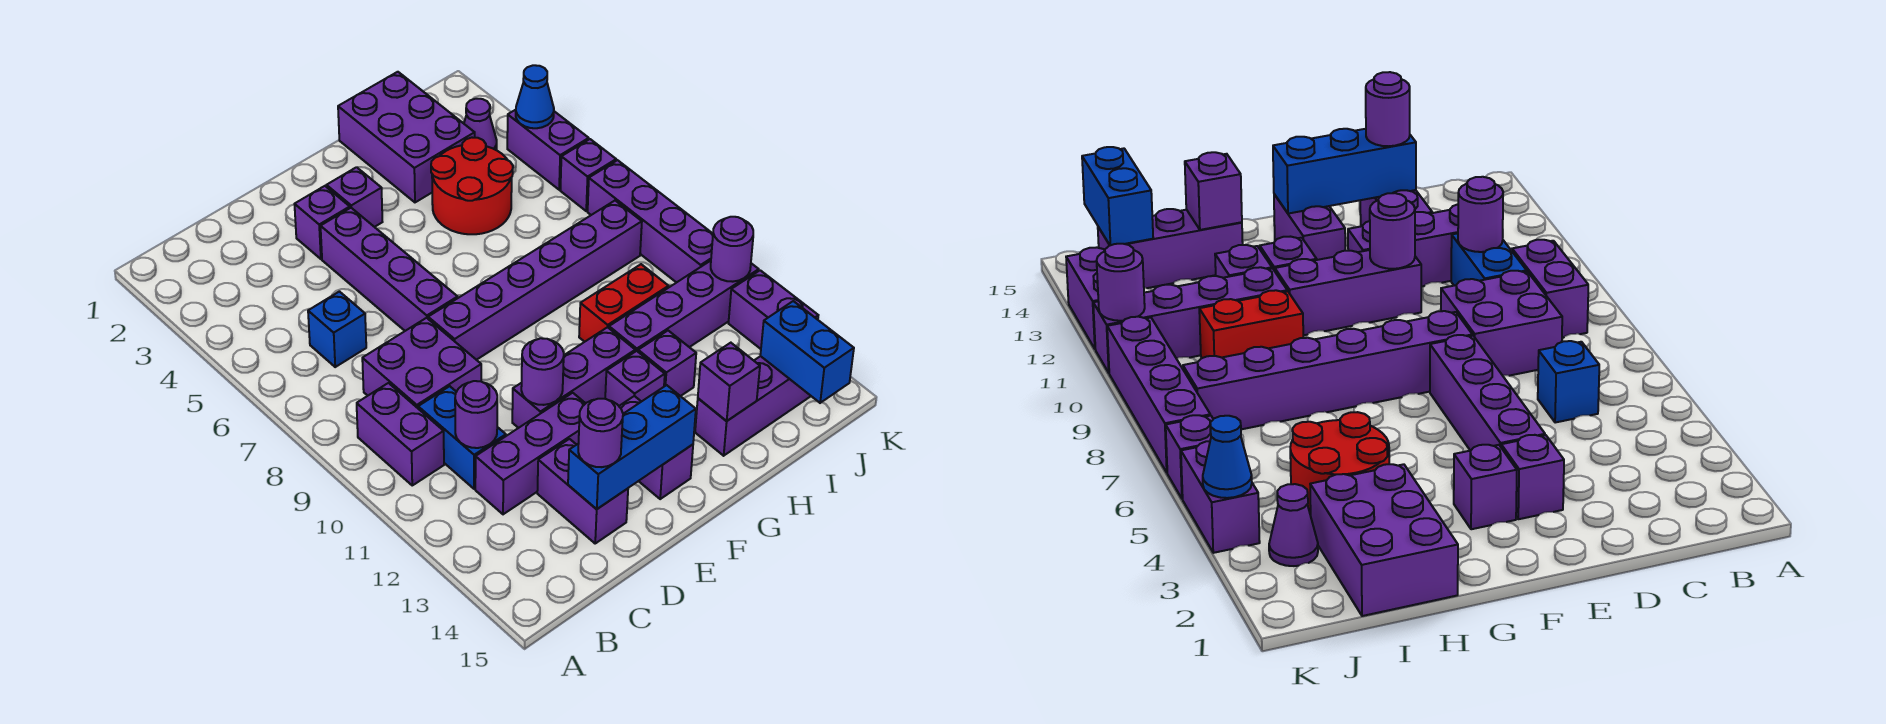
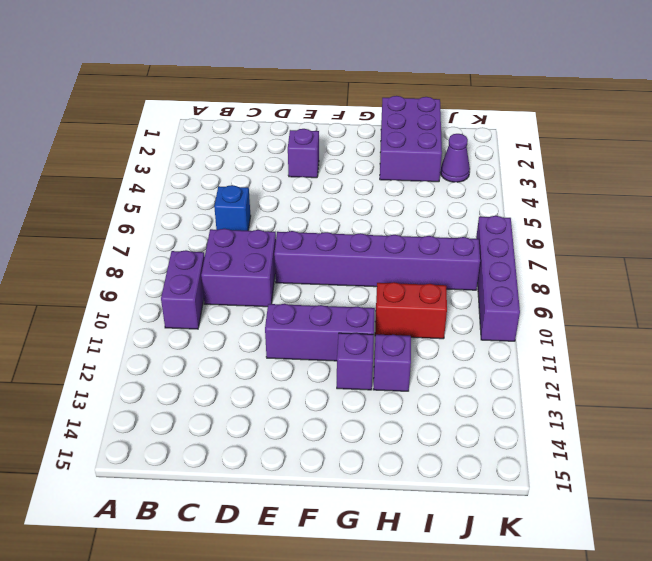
none -> blue 1x2 brick [418,386,506,489]
none -> purple 1x3 brick [475,393,586,514]
none -> purple 1x2 brick [537,439,628,543]
none -> purple 1x4 brick [321,208,458,331]

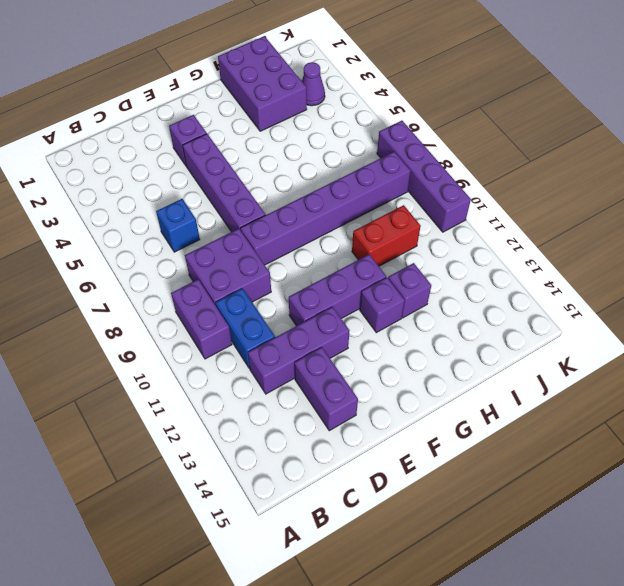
none -> purple 1x1 brick [326,167,382,227]
none -> purple 1x2 brick [619,396,693,499]
none -> red 2x2 round brick [431,138,513,234]
none -> purple 1x4 brick [609,261,759,352]

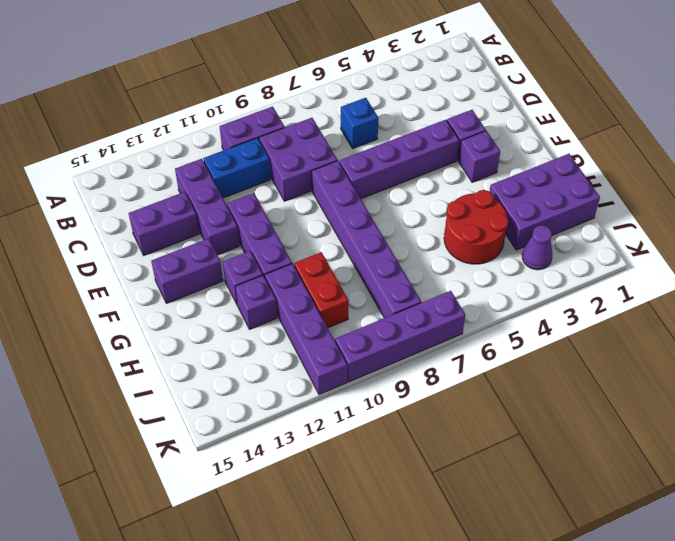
none -> purple 1x3 brick [695,356,811,456]
none -> purple 1x2 brick [507,110,589,190]
none -> purple 1x1 brick [560,139,616,211]
none -> purple 1x2 brick [728,270,818,349]

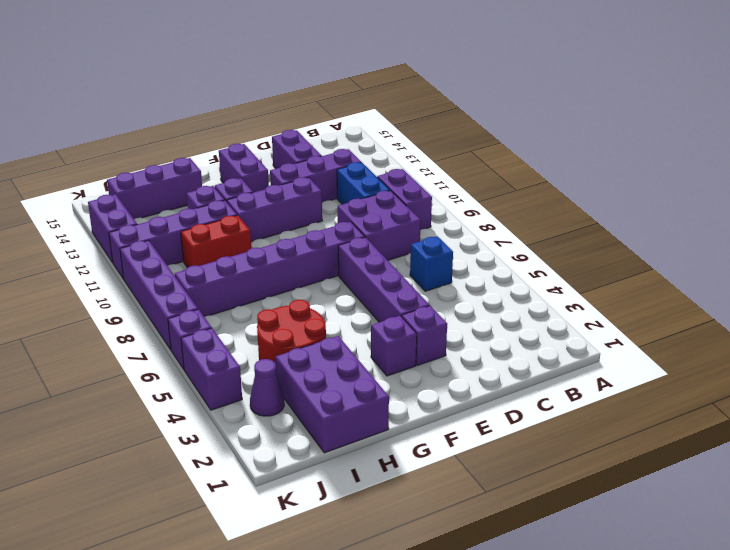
none -> purple 1x1 round brick [455,381,497,448]
none -> blue 1x3 brick [568,385,696,509]
none -> purple 1x1 round brick [521,338,564,405]
none -> purple 1x1 brick [698,343,760,421]

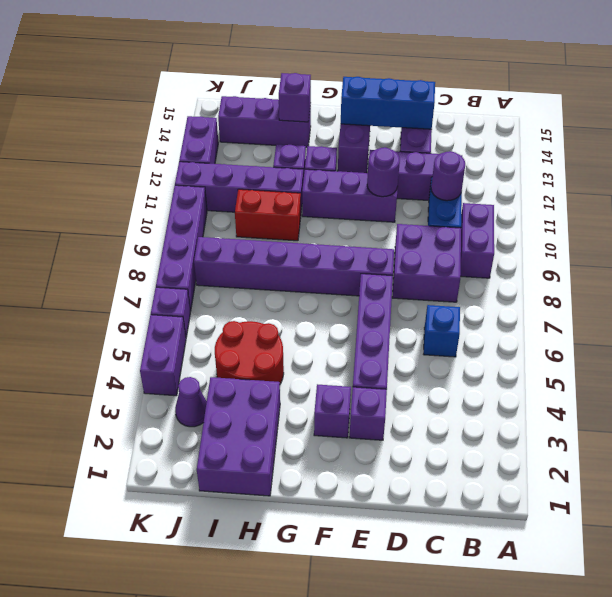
none -> blue 1x2 brick [760,301,854,403]
none -> blue 1x1 cone [516,65,554,128]
none -> purple 1x1 round brick [711,217,753,282]
none -> purple 1x1 round brick [578,399,623,467]

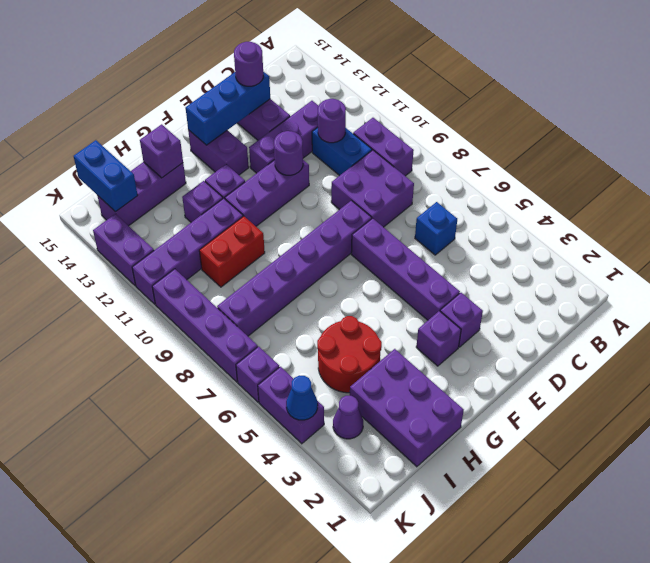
none -> purple 1x1 round brick [711,217,753,282]

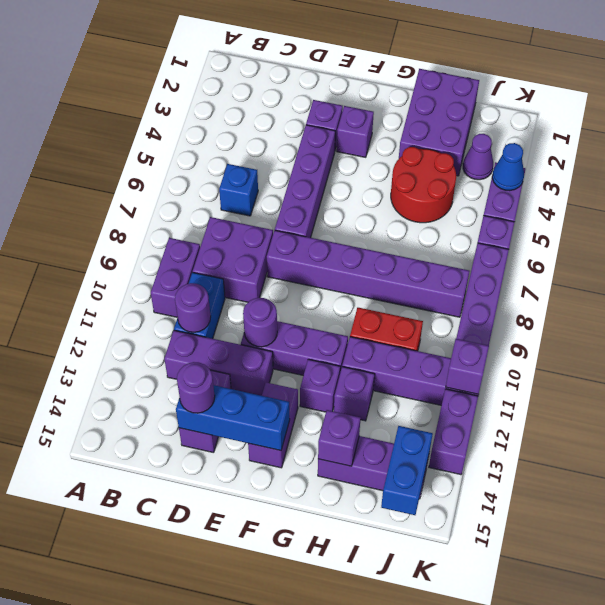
purple 1x1 brick [446,339,489,394] -> purple 1x1 round brick [711,217,753,282]

